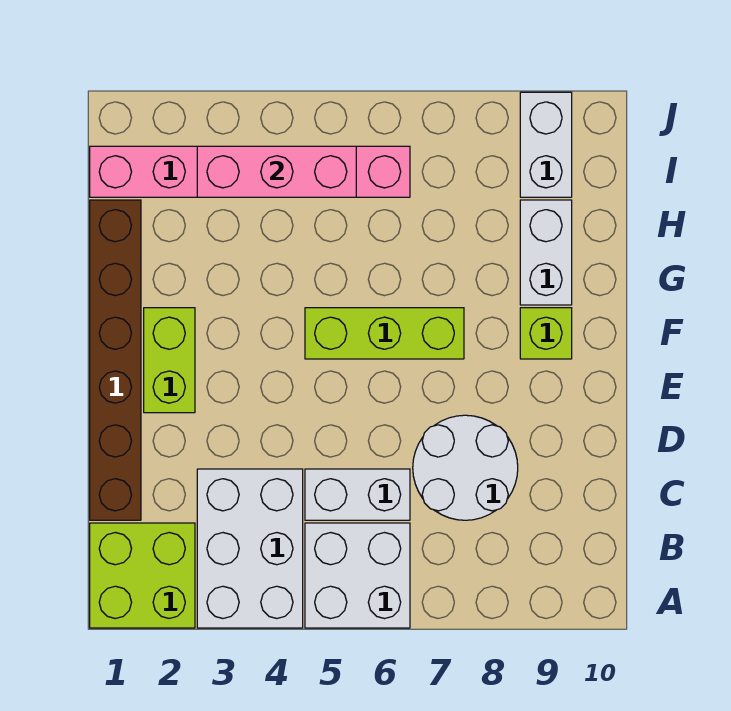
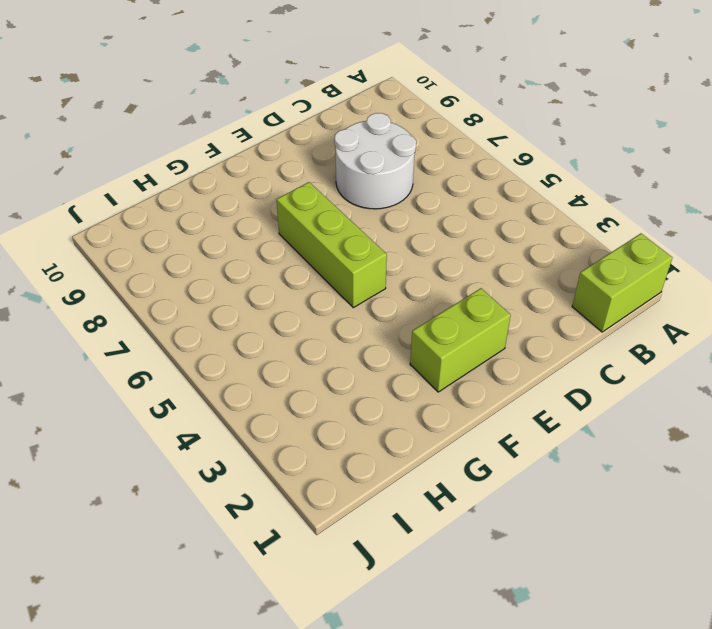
lime 1x2 brick [572,234,672,332] -> lime 2x2 brick [90,523,195,628]
none -> white 2x3 brick [197,469,303,628]
none -> white 2x2 brick [305,523,410,628]
none -> brown 1x6 brick [90,200,141,520]

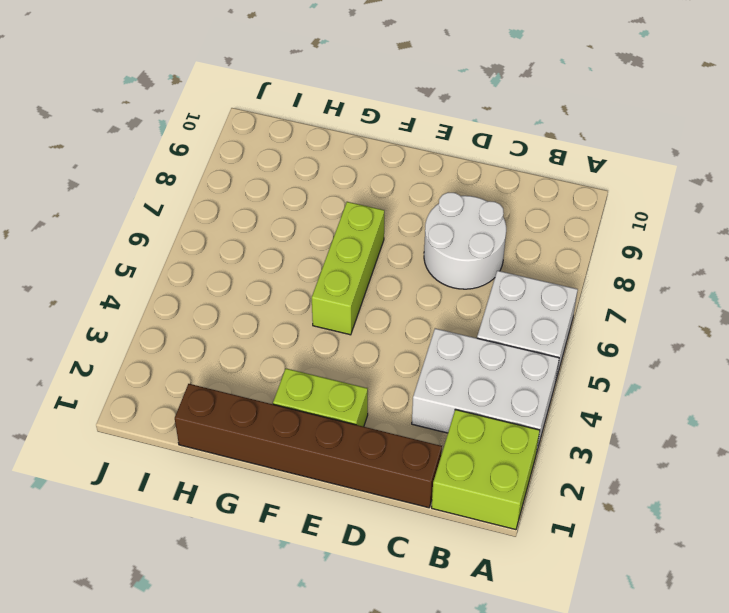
none -> white 1x2 brick [305,469,410,520]
none -> lime 1x1 brick [520,308,572,359]
none -> white 1x2 brick [520,200,572,305]

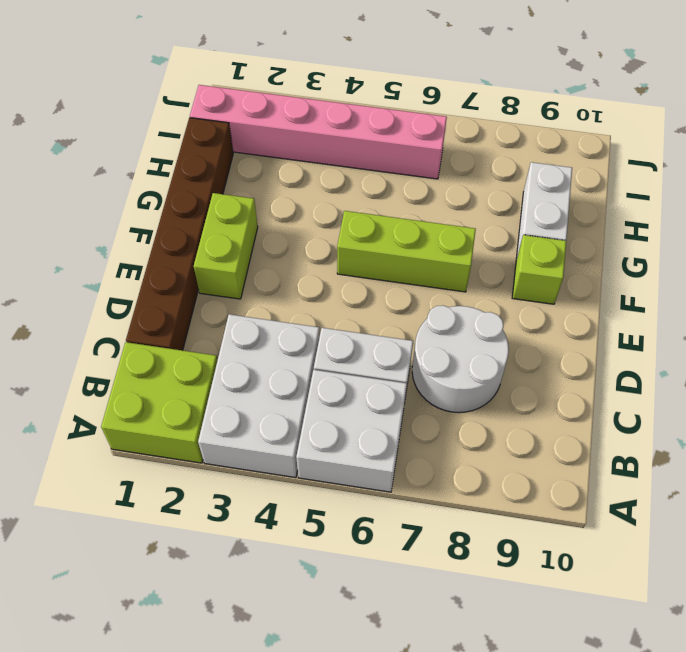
none -> white 1x2 brick [520,92,572,197]
none -> pink 1x3 brick [197,146,356,197]

